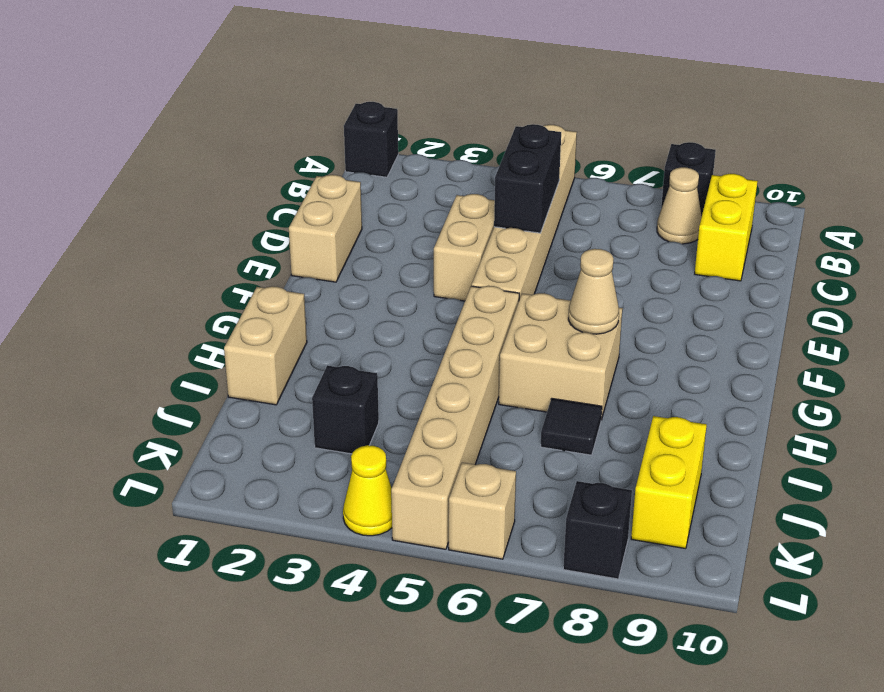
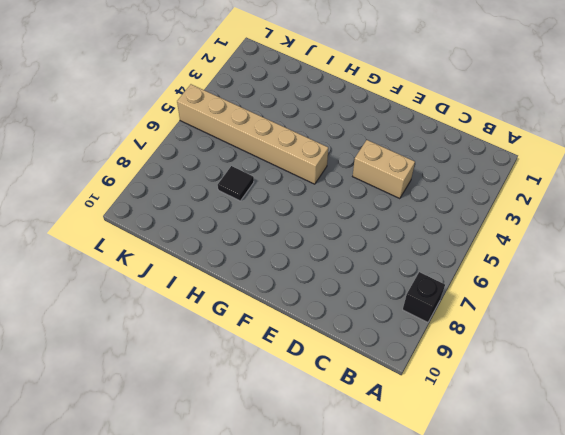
none -> black 1x1 brick [344,102,398,177]
none -> tan 1x6 brick [472,125,577,300]
none -> tan 1x1 cone [657,167,702,244]

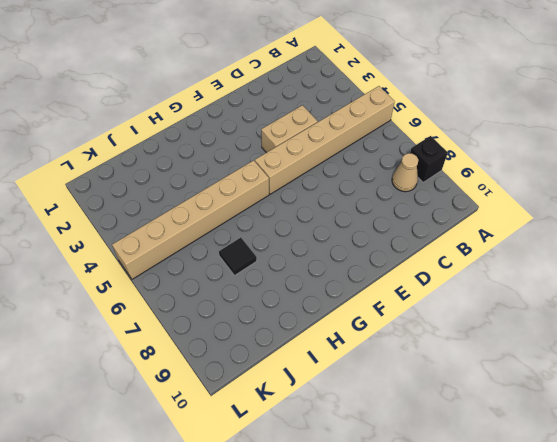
none -> black 1x1 brick [344,102,398,177]
none -> yellow 1x2 brick [695,174,758,281]
none -> tan 1x2 brick [289,175,362,282]

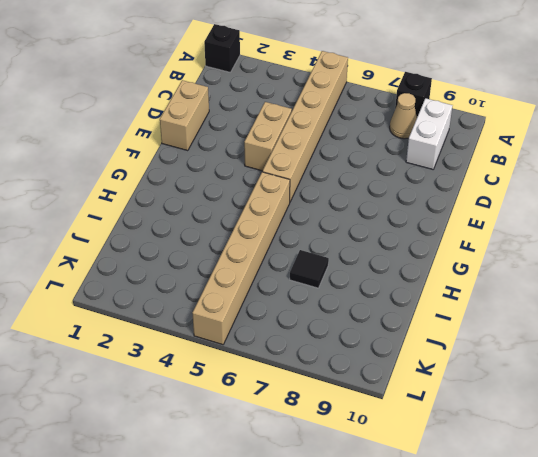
white 1x2 brick [406,98,453,169] -> yellow 1x2 brick [695,174,758,281]
none -> tan 2x2 brick [499,293,623,420]
none -> tan 1x2 brick [224,286,307,405]
none -> black 1x1 brick [312,365,379,454]

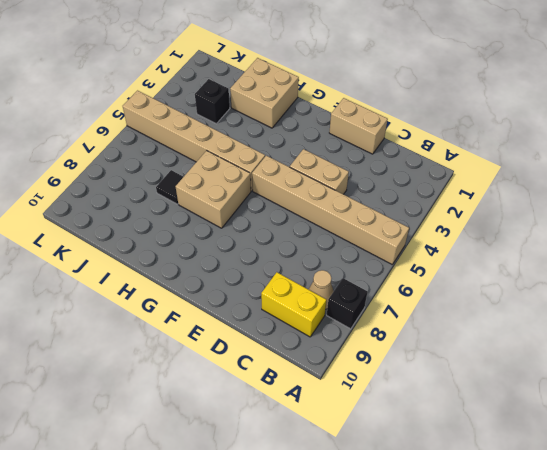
tan 2x2 brick [230,58,299,128] -> tan 1x2 brick [224,286,307,405]
none -> black 1x1 brick [344,102,398,177]
none -> yellow 1x2 brick [631,416,707,549]
none -> yellow 1x1 cone [343,445,392,536]

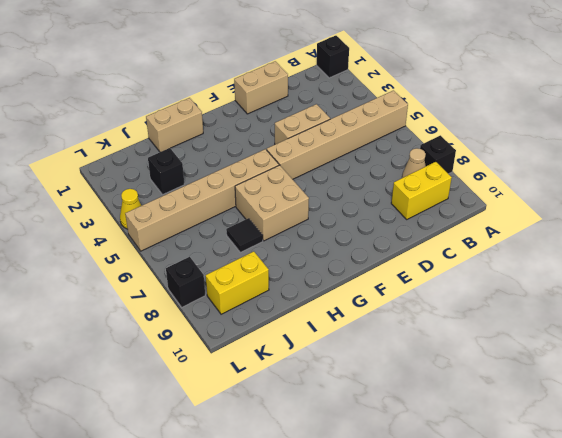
none -> tan 1x1 brick [449,462,516,559]
none -> black 1x2 brick [494,124,561,233]
none -> tan 1x1 cone [568,249,619,334]

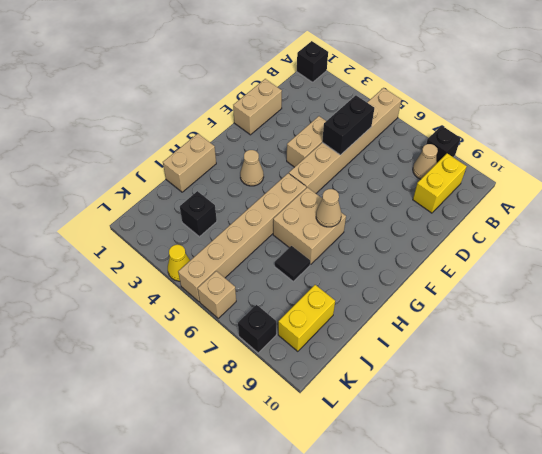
tan 1x1 cone [240,150,264,186] -> none

